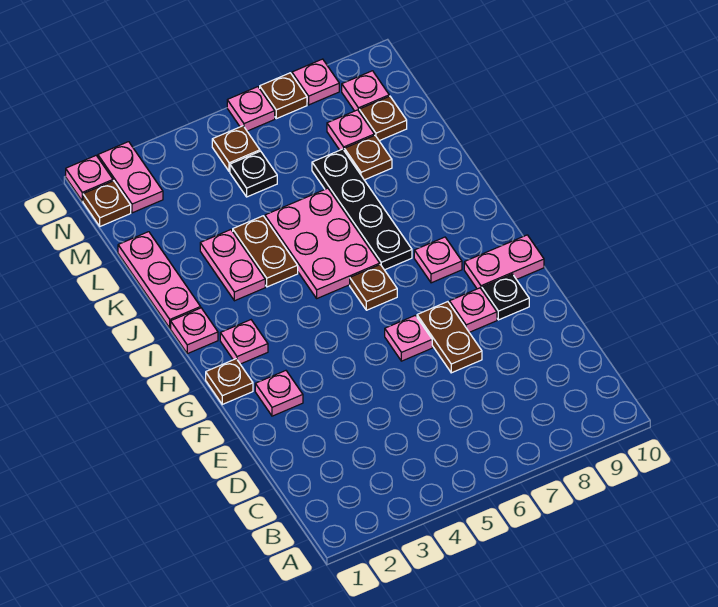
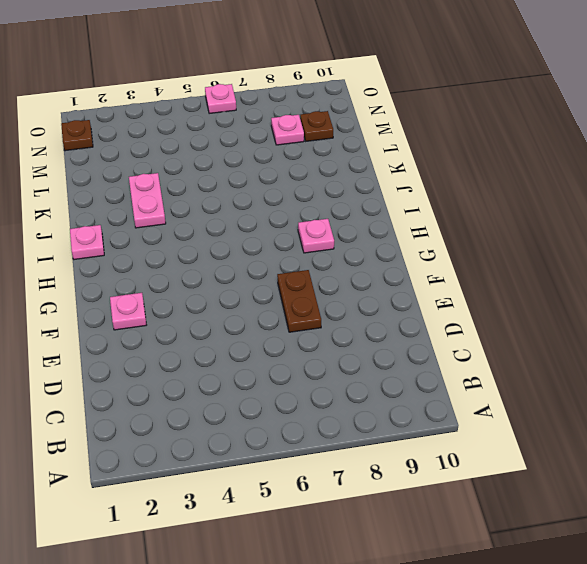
none -> pink 1x1 plate [385,315,432,361]
none -> pink 1x1 plate [449,288,497,332]
none -> black 1x1 plate [482,274,529,320]

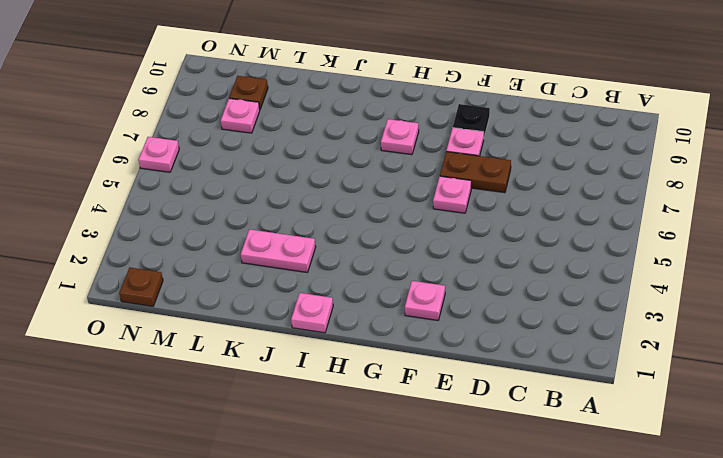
none -> brown 1x1 plate [206,359,253,404]
none -> pink 1x2 plate [464,235,544,289]
none -> pink 1x1 plate [220,320,268,364]

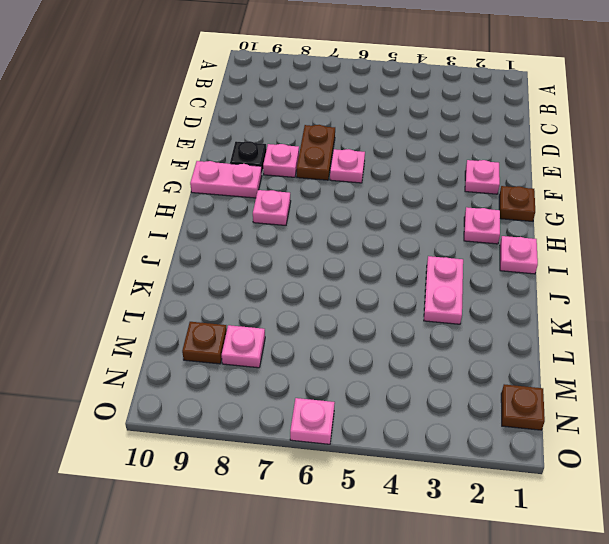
none -> brown 1x1 plate [350,265,397,310]
none -> pink 2x3 plate [265,188,380,298]
none -> black 1x4 plate [312,149,412,270]

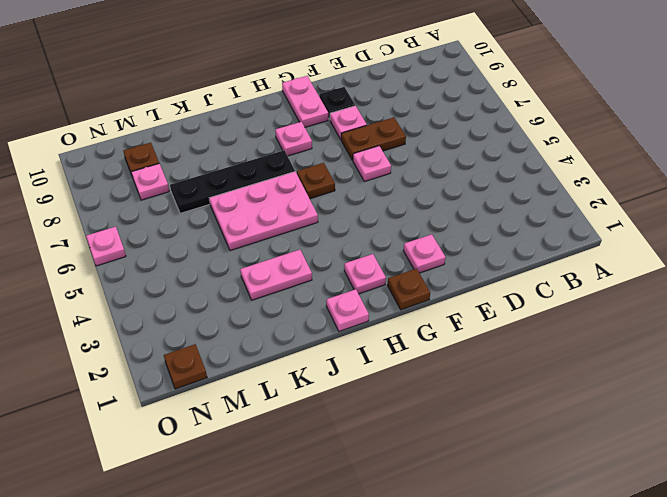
none -> pink 1x3 plate [118,232,201,328]
none -> brown 1x2 plate [233,216,298,287]
none -> brown 1x1 plate [344,135,392,180]

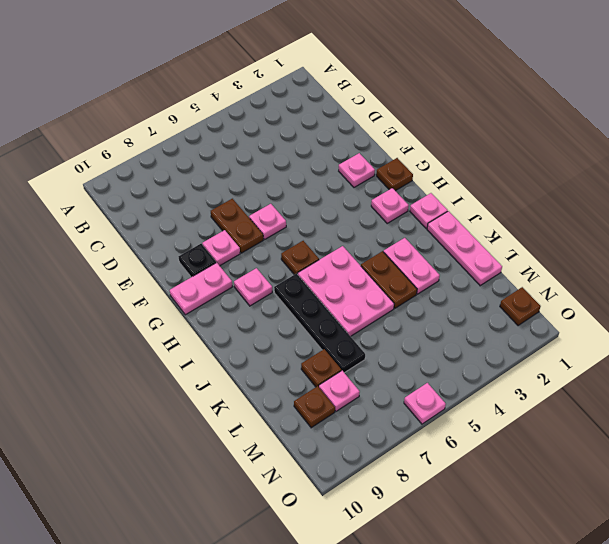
none -> black 1x1 plate [230,151,277,197]
none -> pink 1x2 plate [98,142,163,213]
none -> brown 1x1 plate [212,126,260,172]

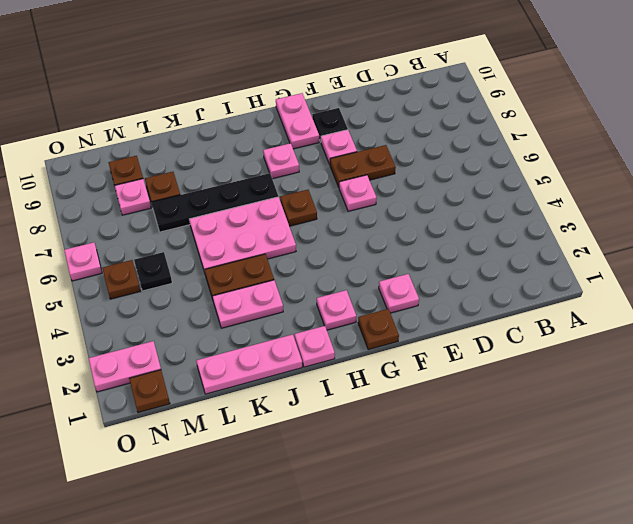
none -> pink 1x1 plate [342,71,389,111]
none -> pink 1x1 plate [66,156,113,201]
none -> brown 1x1 plate [260,73,307,119]

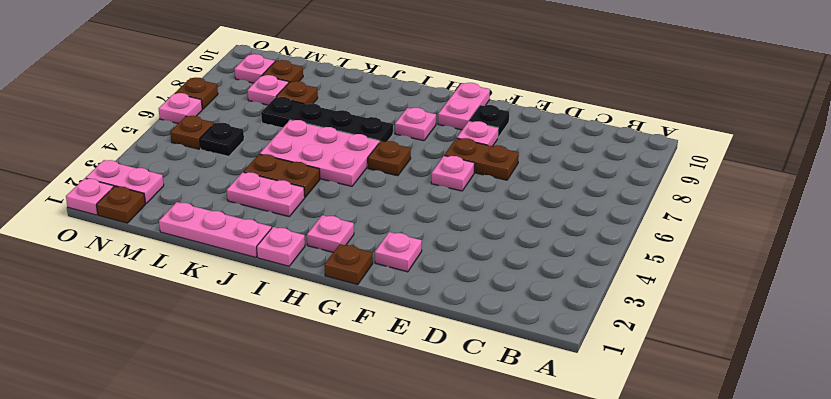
none -> pink 1x1 plate [292,59,339,105]

